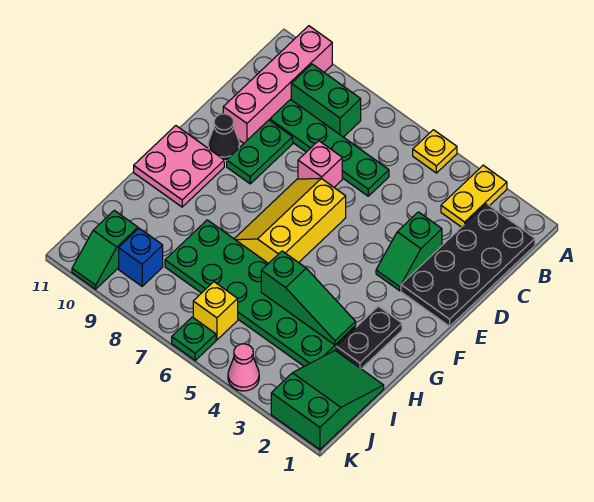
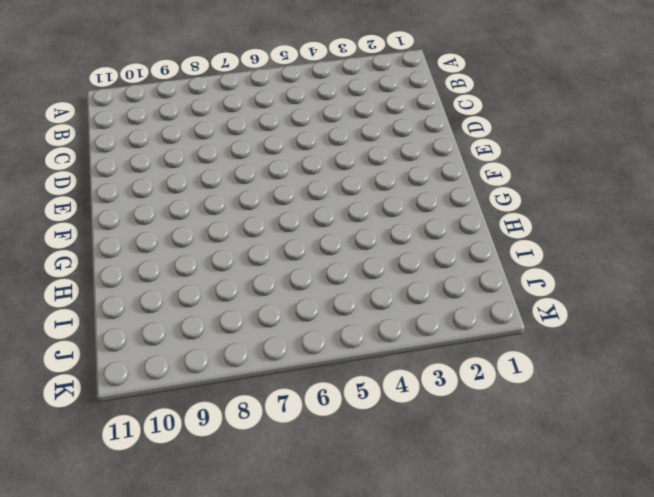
none -> yellow 1x2 plate [441,165,507,227]
none -> yellow 1x1 plate [413,130,457,173]
none -> pink 1x4 brick [223,26,332,143]

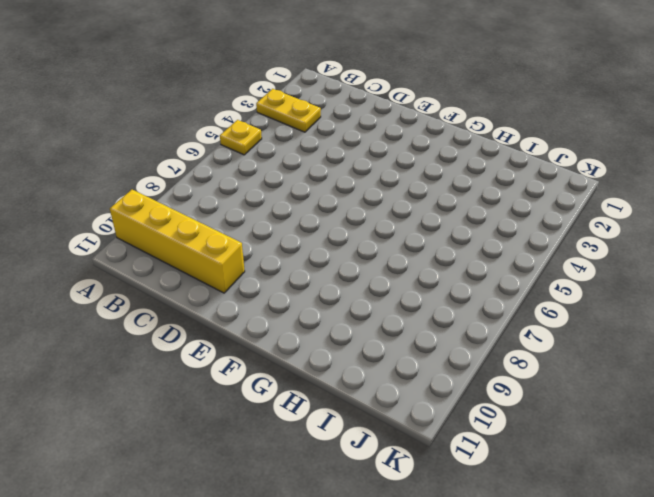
yellow 1x4 brick [110,190,245,293] -> pink 1x4 brick [223,26,332,143]
none -> black 2x4 plate [401,204,535,326]
none -> green 1x2 brick [291,64,361,137]
none -> green 1x4 plate [270,100,389,196]

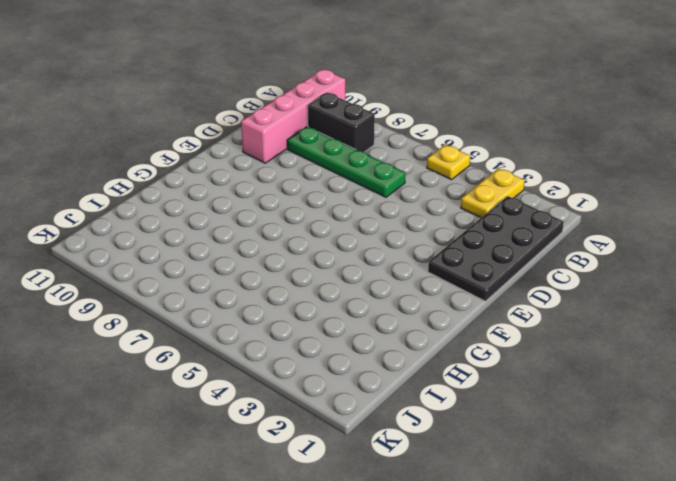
black 1x2 brick [307,93,375,152] -> green 1x2 brick [291,64,361,137]
none -> green 1x2 slope [376,212,442,291]
none -> pink 1x1 brick [298,141,342,187]
none -> green 1x2 plate [227,120,293,184]

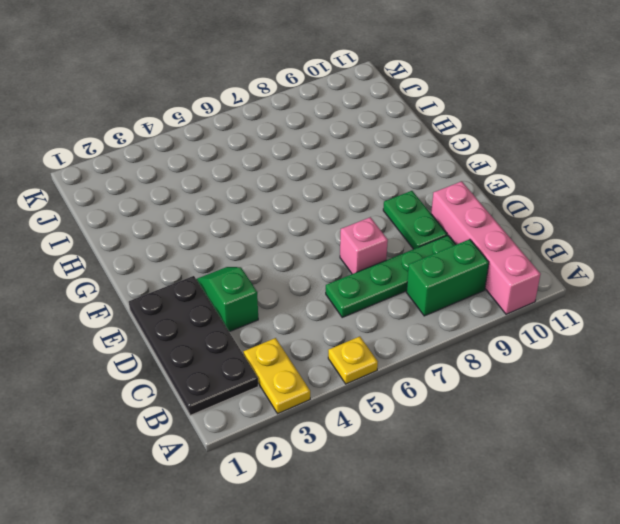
none -> yellow 2x3 slope [234,178,346,264]
none -> black 1x1 cone [208,114,239,161]
none -> pink 2x2 plate [134,126,224,207]

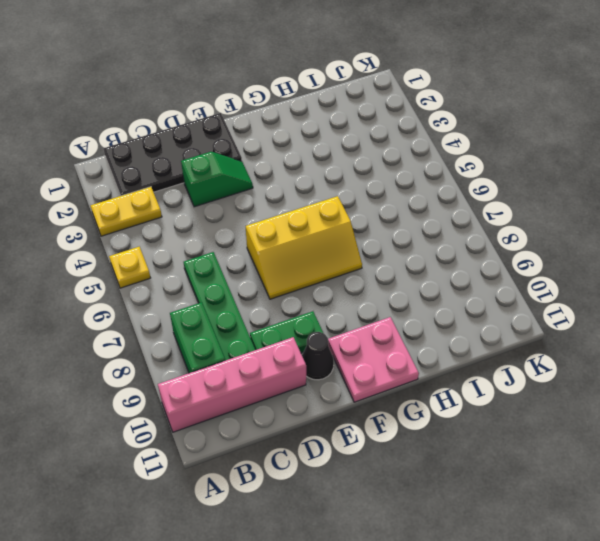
none -> pink 1x1 brick [298,141,342,187]
none -> black 1x2 plate [336,306,402,369]
none -> green 2x6 plate [165,220,356,366]

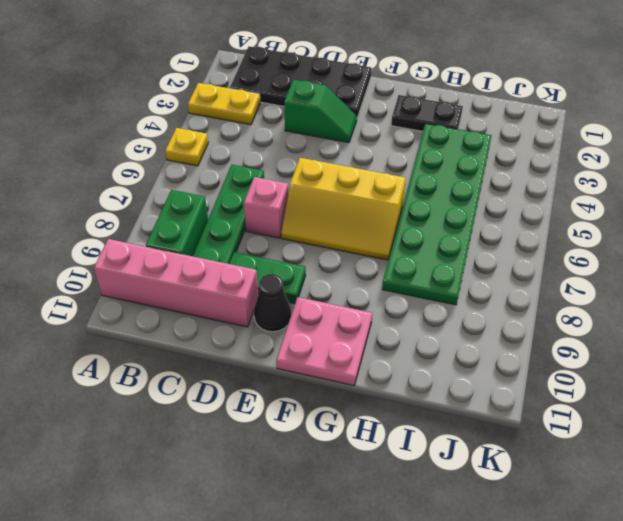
none -> green 2x3 slope [271,351,384,449]
none -> yellow 1x1 brick [193,282,238,340]
none -> blue 1x1 brick [119,228,163,286]

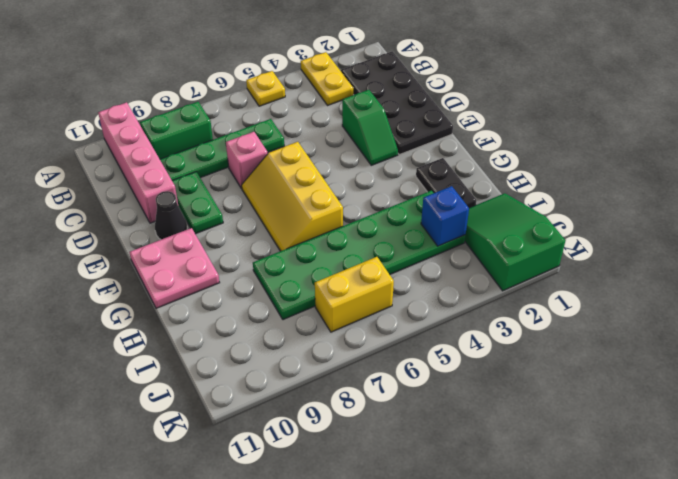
blue 1x1 brick [421,186,469,246] -> blue 1x1 brick moved to [119,228,163,286]
yellow 1x2 brick [315,257,394,332] -> yellow 1x1 brick [193,282,238,340]
none -> green 1x2 slope [72,210,138,289]
none -> pink 1x1 cone [228,344,259,391]
none -> green 1x1 plate [172,317,216,360]

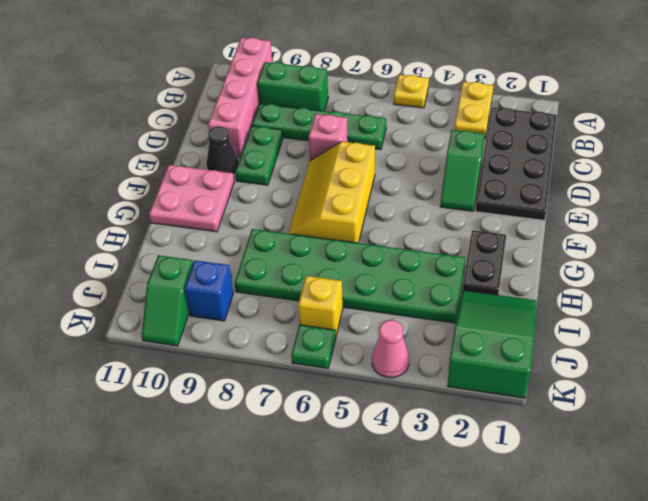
none -> green 1x3 slope [261,251,356,345]

